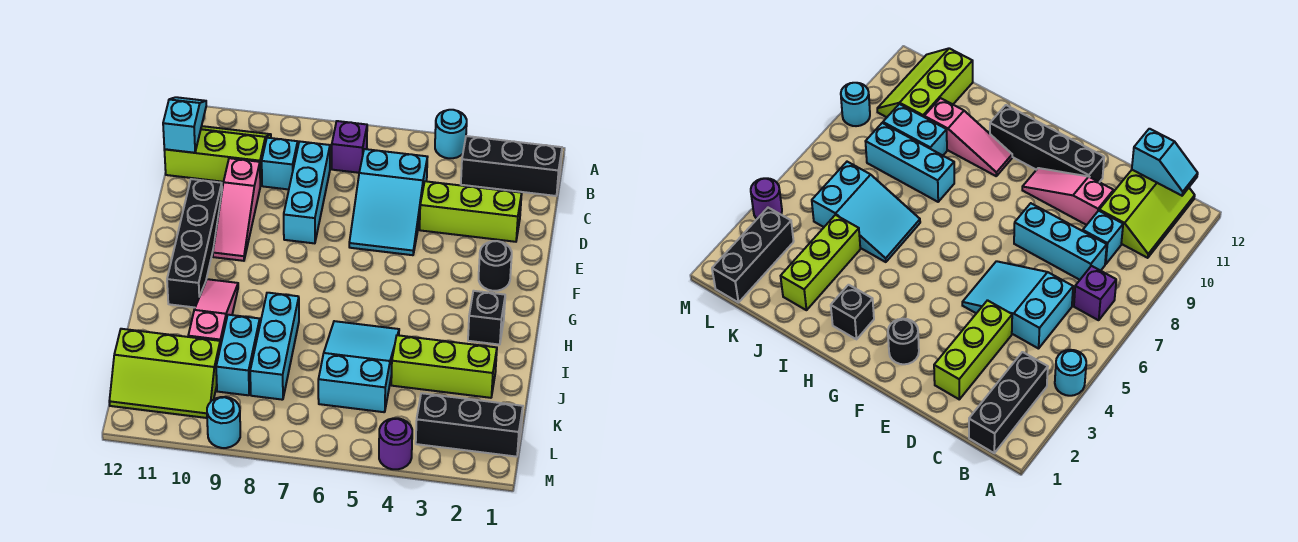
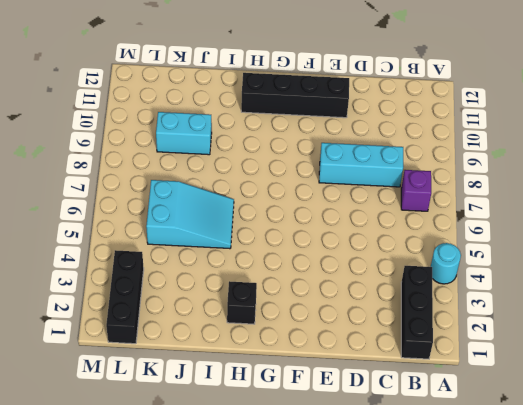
none -> lime 2x3 slope [164,126,271,186]
none -> cyan 2x3 slope [349,149,427,255]
none -> cyan 1x1 brick [262,138,298,189]

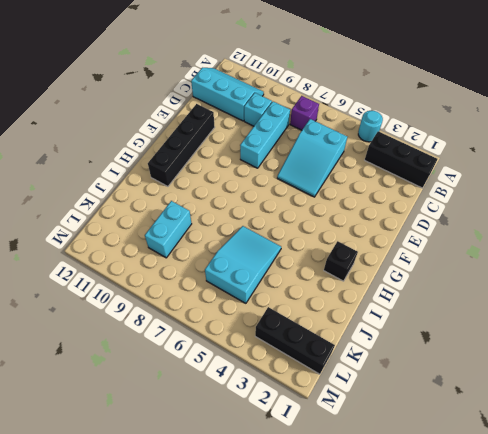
cyan 2x3 slope [191,68,264,121] -> lime 2x3 slope [164,126,271,186]
none -> lime 1x3 brick [420,181,522,242]
none -> pink 1x3 slope [213,158,260,261]
none -> black 1x1 round brick [479,241,512,291]

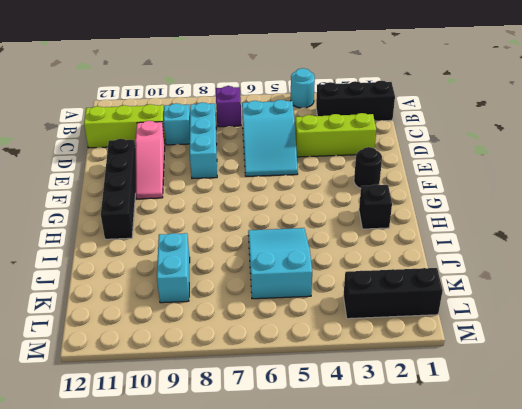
none -> pink 1x3 slope [188,279,238,347]
none -> cyan 1x3 brick [250,293,299,400]
none -> lime 1x3 brick [391,335,497,398]

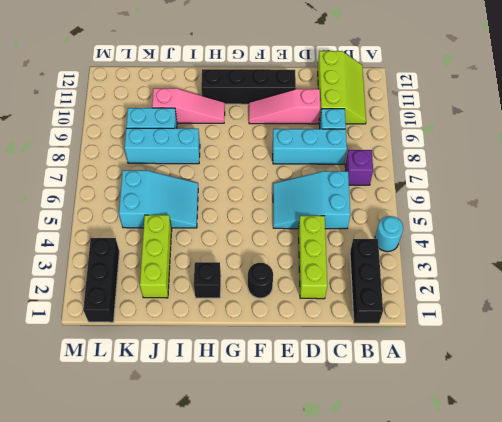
none -> lime 2x3 slope [109,329,220,418]
none -> purple 1x1 round brick [379,418,412,469]
none -> cyan 1x1 round brick [207,397,240,448]

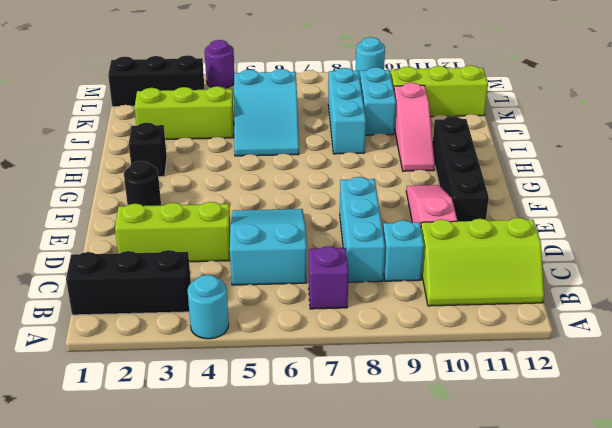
none -> cyan 1x2 slope [163,97,206,153]

